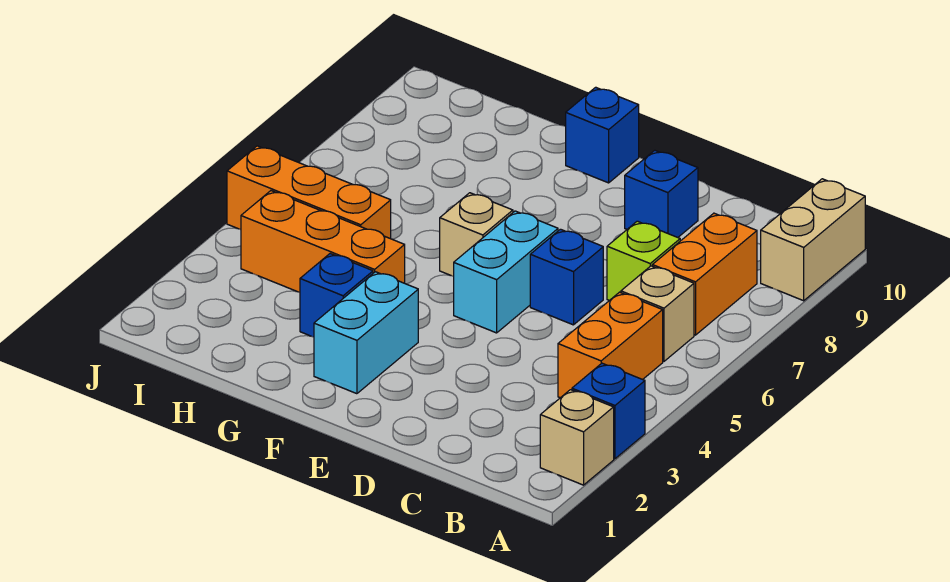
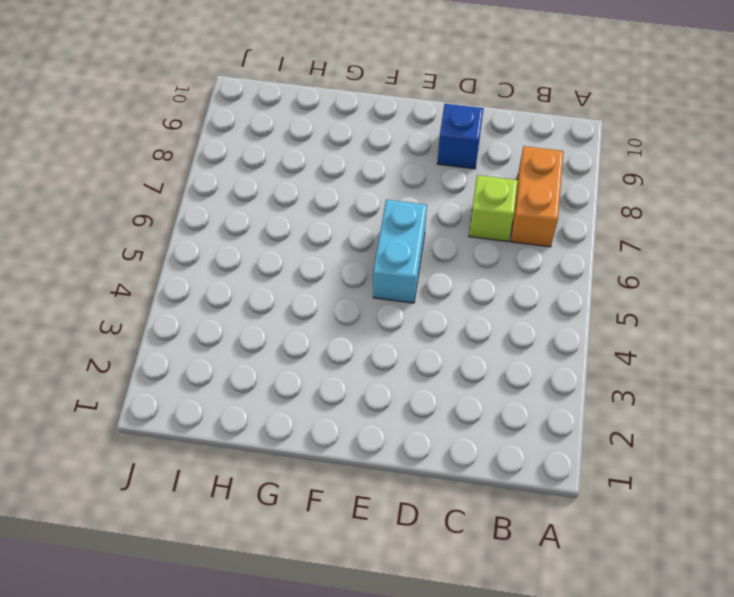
none -> tan 1x1 brick [540,390,614,485]
none -> blue 1x1 brick [572,363,645,459]
none -> tan 1x2 brick [761,179,865,301]

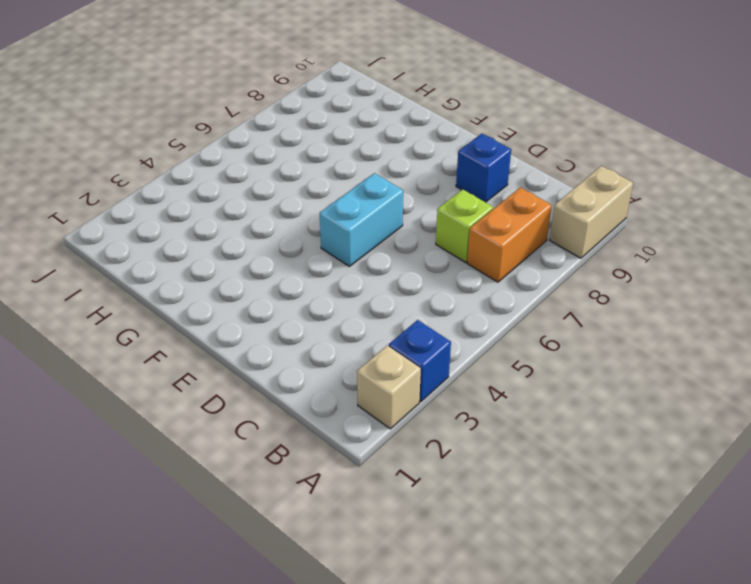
none -> orange 1x2 brick [558,292,663,398]
none -> tan 1x1 brick [621,266,694,361]
none -> blue 1x1 brick [530,229,603,325]

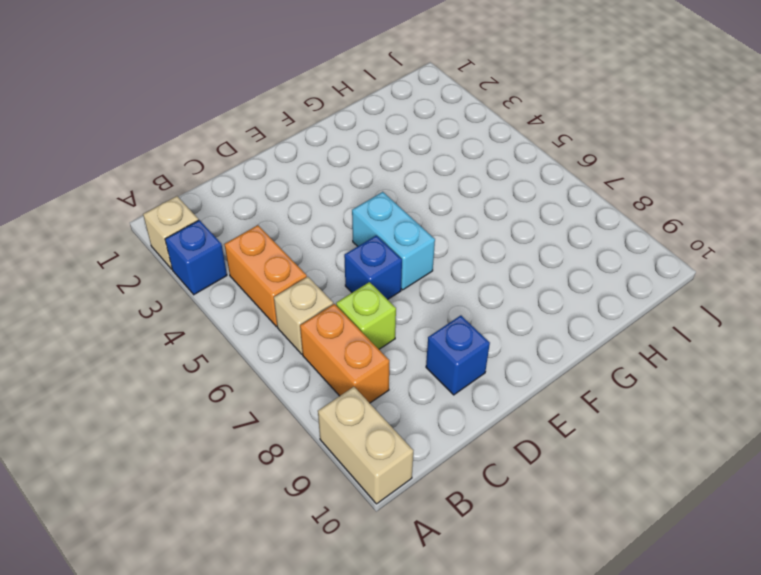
none -> cyan 1x2 brick [314,272,418,394]
none -> tan 1x1 brick [440,193,513,277]
none -> blue 1x1 brick [566,87,639,183]

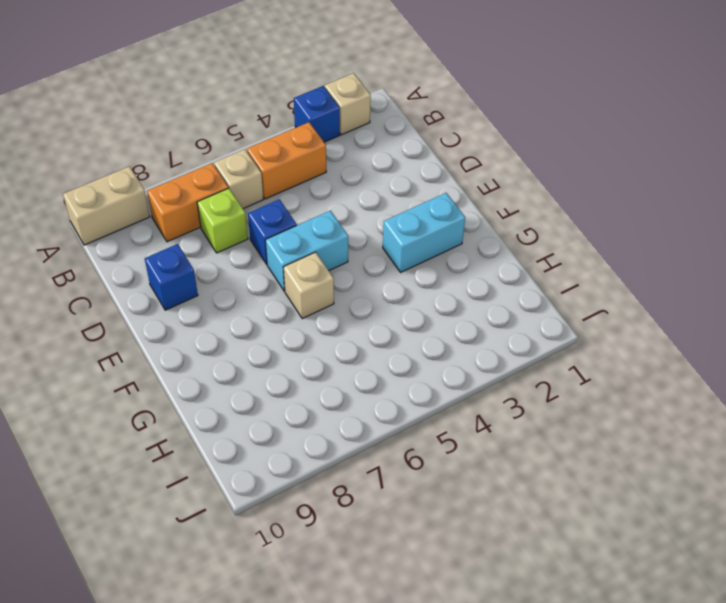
none -> blue 1x1 brick [566,87,639,183]
none -> blue 1x1 brick [300,254,373,337]
none -> orange 1x3 brick [241,191,405,292]

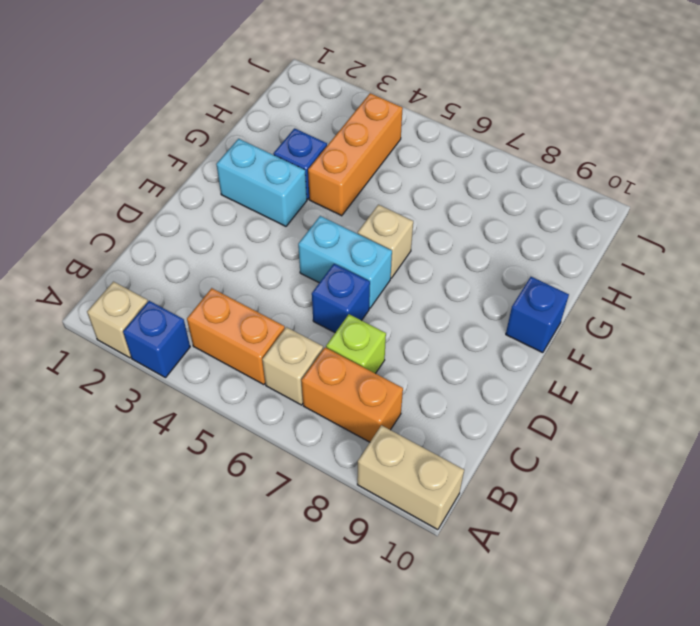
none -> blue 1x1 brick [625,150,698,237]
none -> orange 1x3 brick [227,146,391,239]

